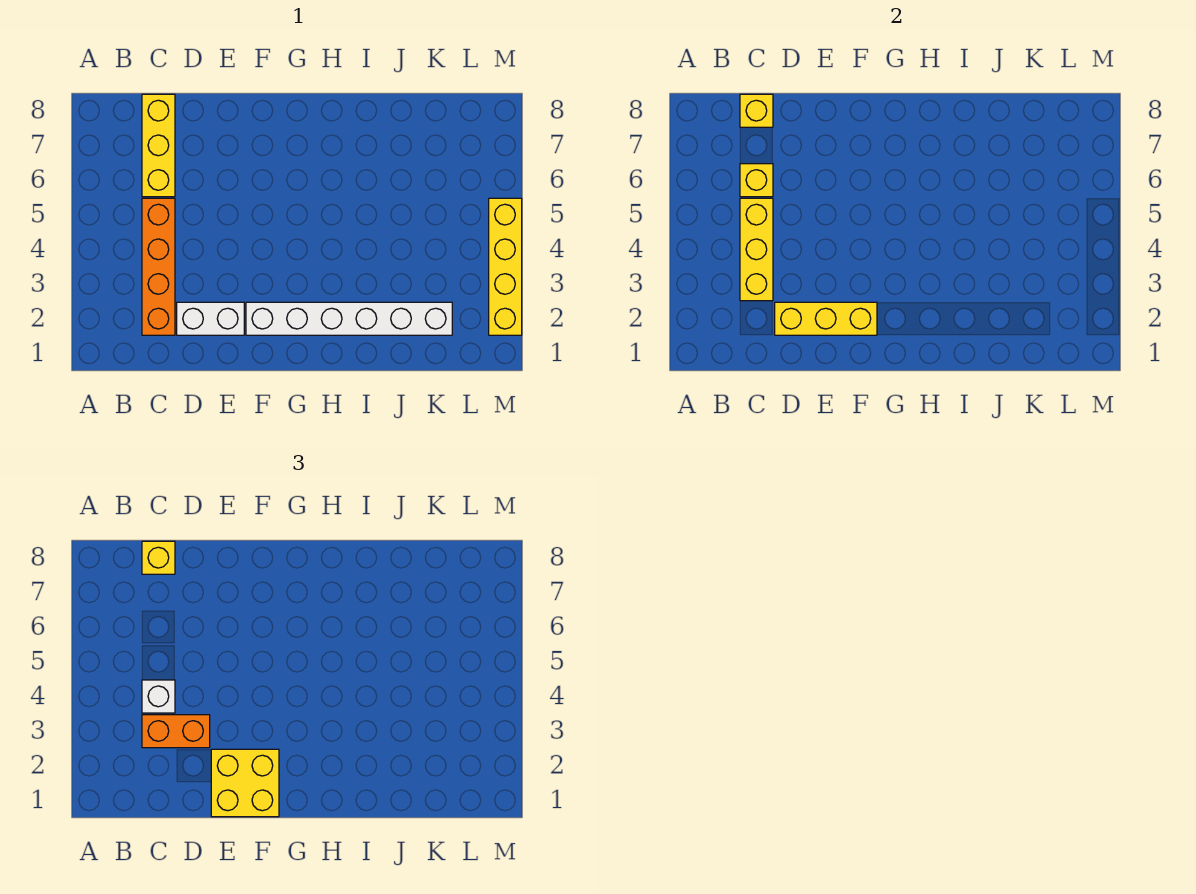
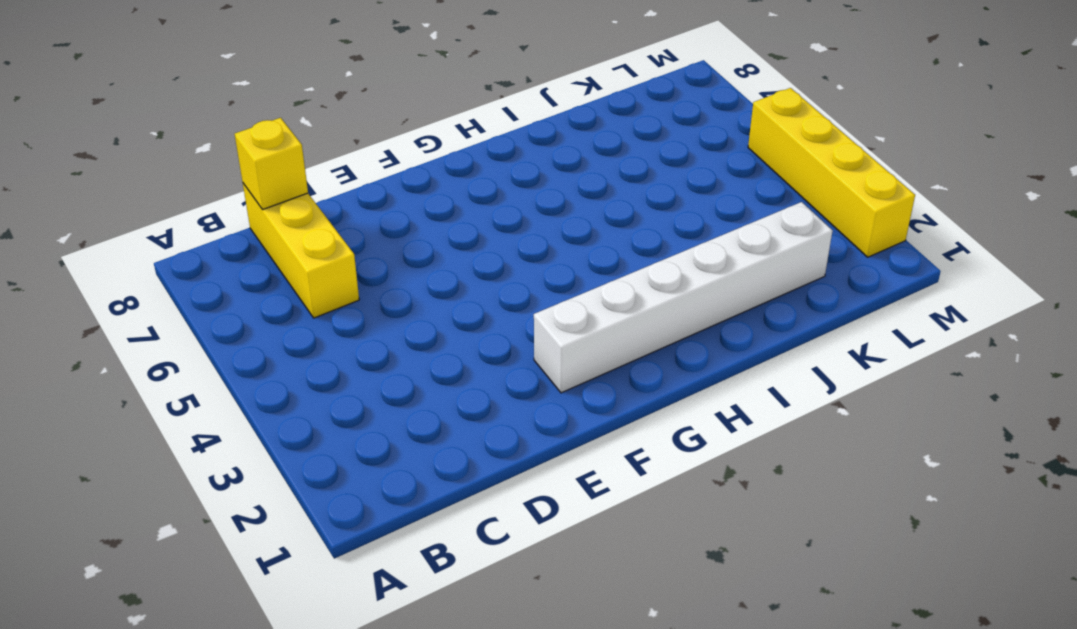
none -> orange 1x4 brick [142,198,175,335]
none -> white 1x2 brick [177,302,244,335]
none -> yellow 1x3 brick [740,198,773,301]

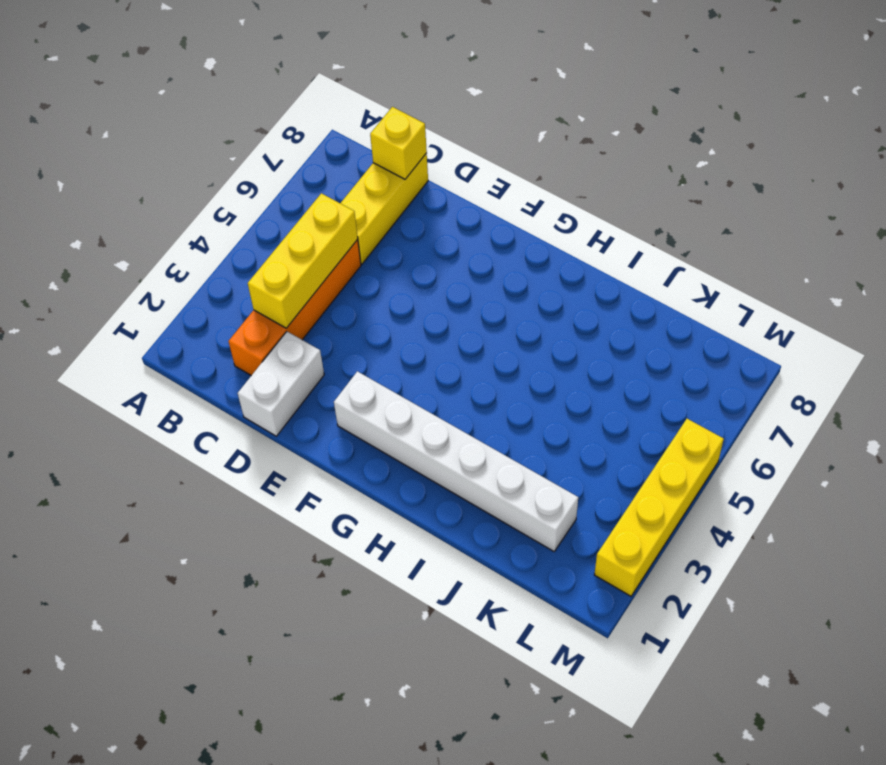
white 1x2 brick [238,332,324,436] -> white 1x2 brick turned to [177,302,244,335]
none -> yellow 1x1 brick [740,164,773,197]
none -> yellow 1x3 brick [775,302,877,335]
none -> orange 1x2 brick [142,715,210,748]

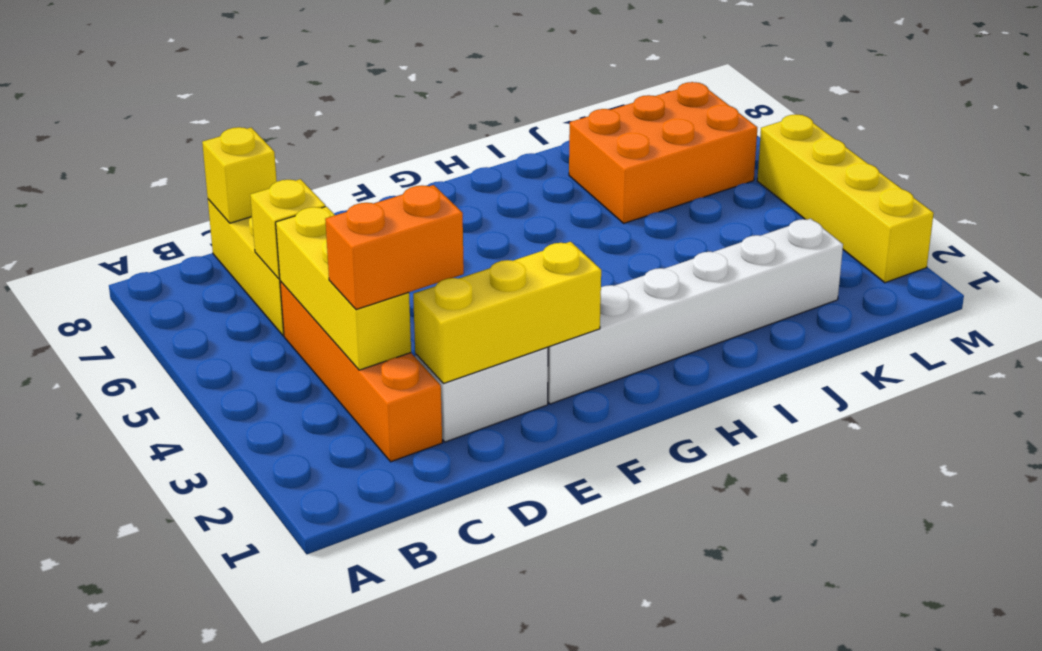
orange 2x3 brick [569,82,757,223] -> none
none -> white 1x1 brick [142,680,175,713]
none -> yellow 1x1 brick [142,541,175,574]
none -> yellow 2x2 brick [211,749,279,817]

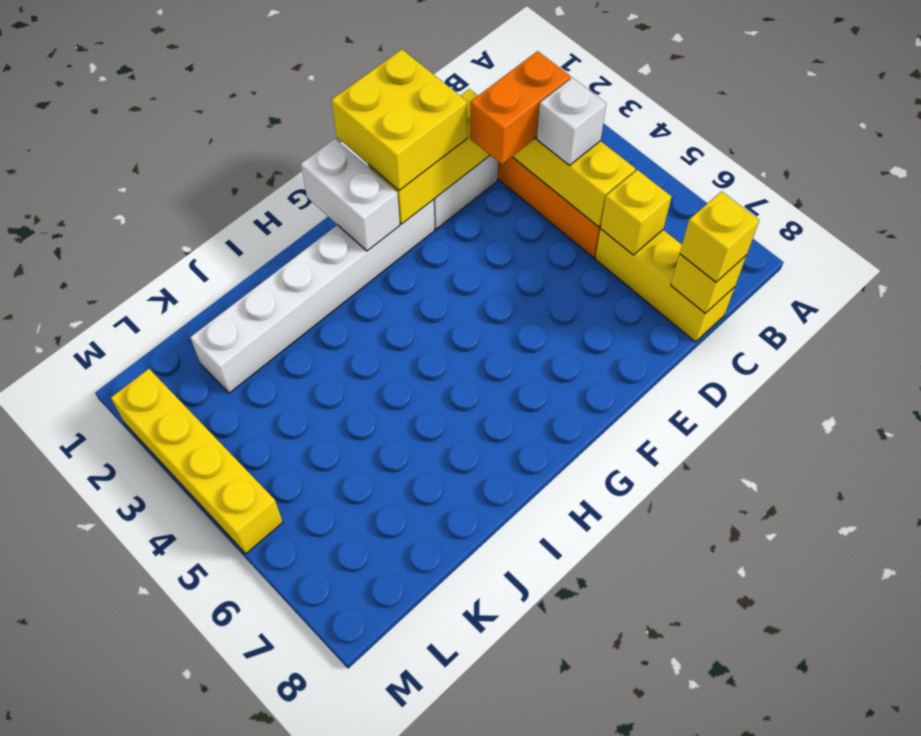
white 1x2 brick [301,139,400,251] -> none

